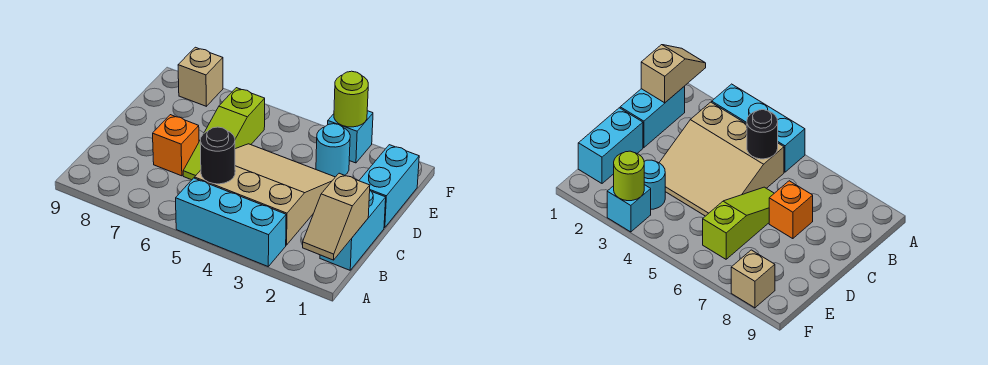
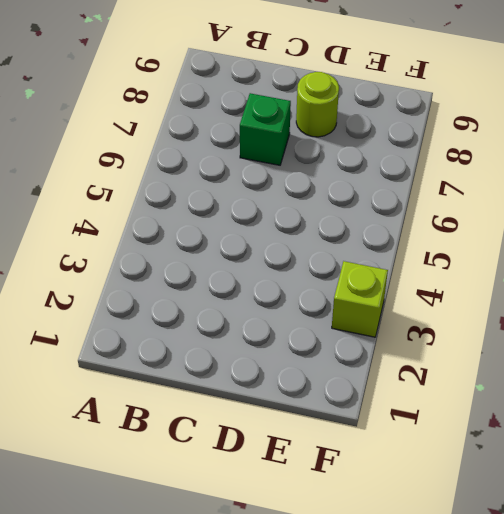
green 1x1 brick [240,93,291,165] -> orange 1x1 brick [153,115,199,176]
lime 1x1 round brick [296,72,339,137] -> lime 1x1 round brick moved to [334,71,368,127]
lime 1x1 brick [332,261,388,337] -> cyan 1x1 brick [328,111,373,163]
none -> cyan 1x3 brick [176,178,286,266]
none -> cyan 1x2 brick [320,191,386,270]
none -> tan 3x3 slope [195,144,335,245]

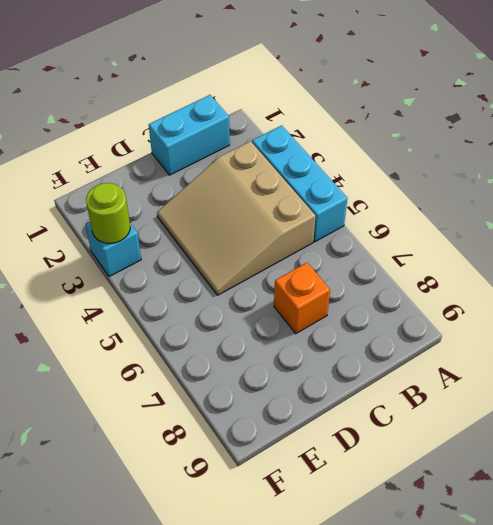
none -> lime 1x3 slope [183,88,265,180]
none -> cyan 1x2 brick [359,145,419,228]
none -> cyan 1x1 round brick [316,124,350,177]

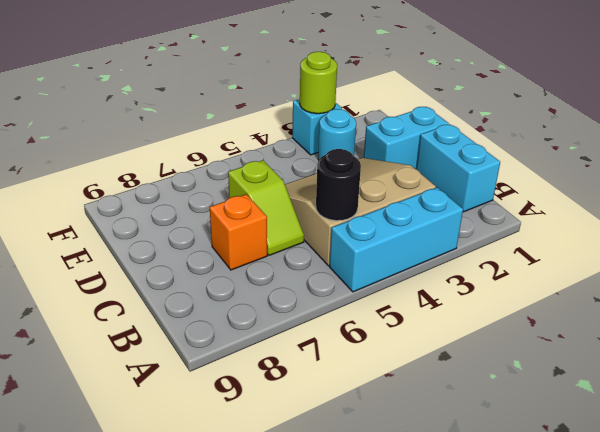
lime 1x2 slope [228,160,304,255] -> lime 1x3 slope [183,88,265,180]
cyan 1x2 brick [364,107,449,169] -> cyan 1x2 brick turned to [359,145,419,228]
none -> tan 1x1 brick [178,47,223,106]
none -> tan 1x2 slope [303,173,370,260]

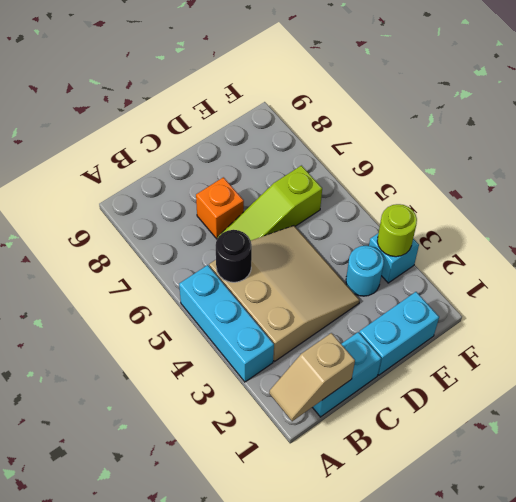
none -> tan 1x1 brick [178,47,223,106]

